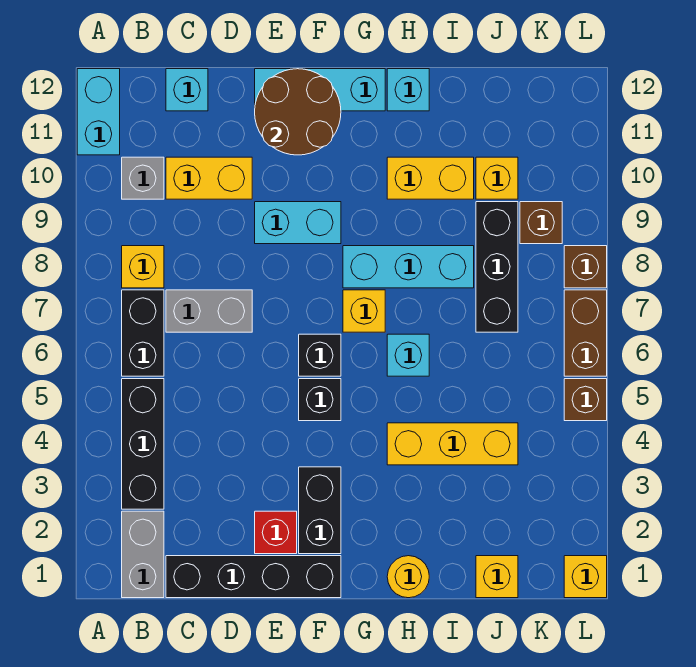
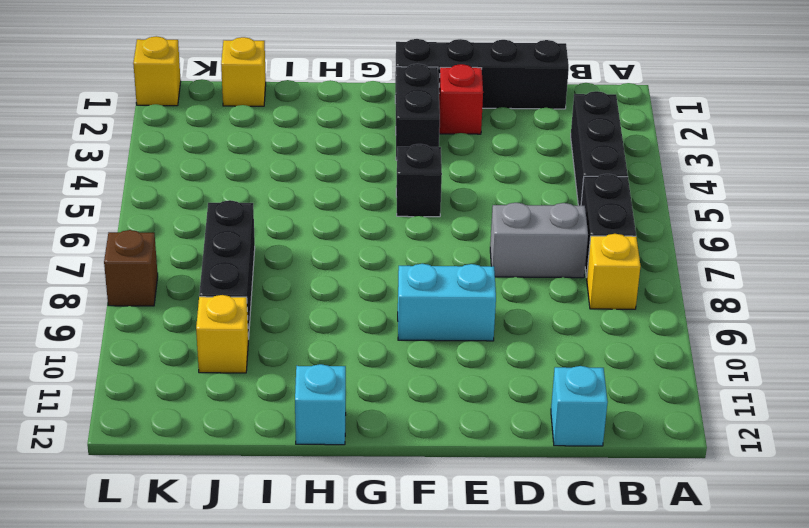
none -> cyan 1x2 brick [77,69,120,155]
none -> grey 1x2 brick [122,511,164,598]
none -> grey 1x1 brick [122,157,164,199]
none -> yellow 1x2 brick [166,157,252,199]

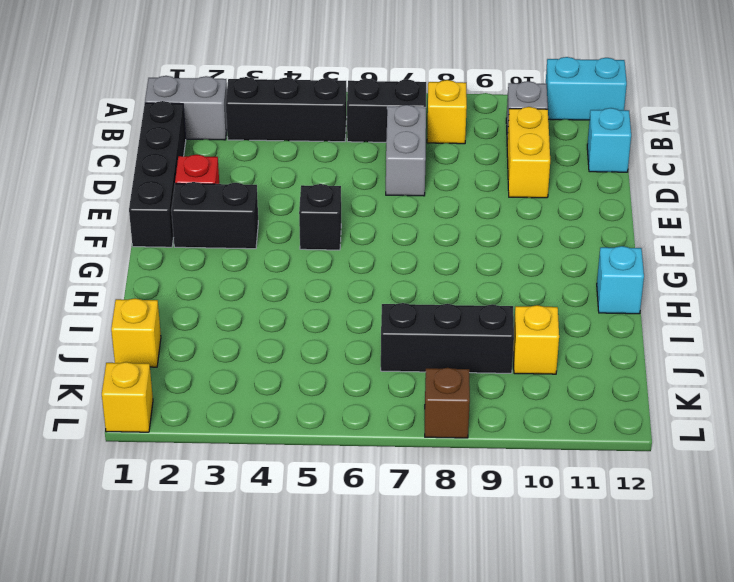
none -> cyan 1x2 brick [255,202,341,244]
none -> cyan 1x3 brick [255,69,385,111]
none -> black 1x1 brick [299,334,341,376]
none -> yellow 1x1 brick [343,290,385,332]

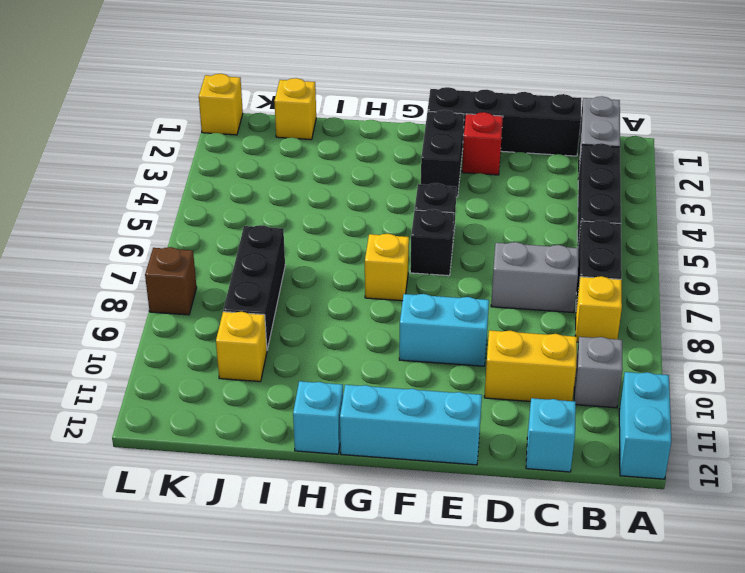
none -> cyan 1x3 brick [343,246,474,288]
none -> yellow 1x1 round brick [387,556,429,598]
none -> yellow 1x3 brick [387,423,518,465]
none -> cyan 1x1 brick [387,334,429,376]

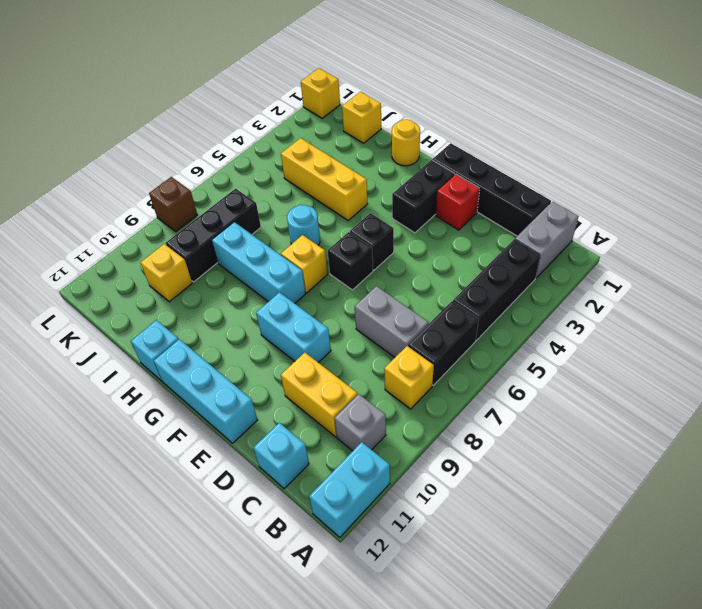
cyan 1x1 round brick [287,205,320,246] -> cyan 1x1 brick [387,334,429,376]
none -> yellow 1x2 brick [387,157,474,199]
none -> brown 1x1 brick [520,202,562,244]
none -> brown 1x1 brick [564,379,607,421]
none -> brown 1x2 brick [564,290,607,376]

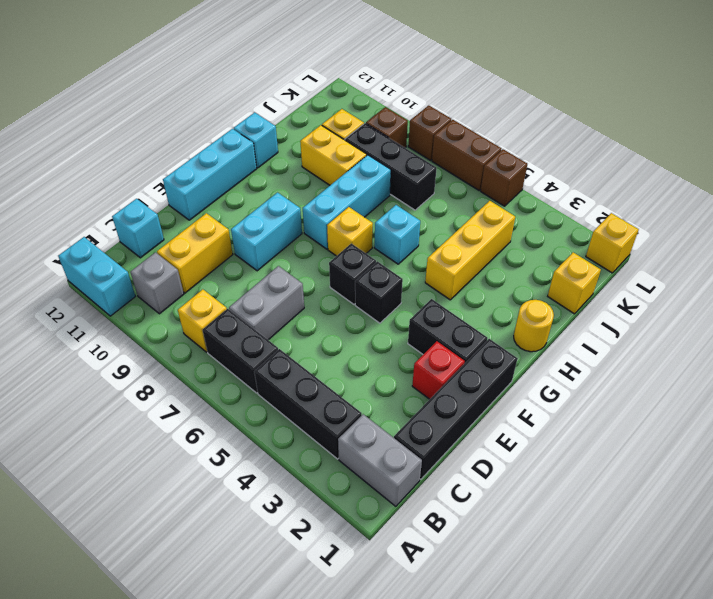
yellow 1x2 brick [300,125,367,185] -> yellow 1x2 brick turned to [387,157,474,199]
none -> brown 2x2 round brick [255,69,341,155]

